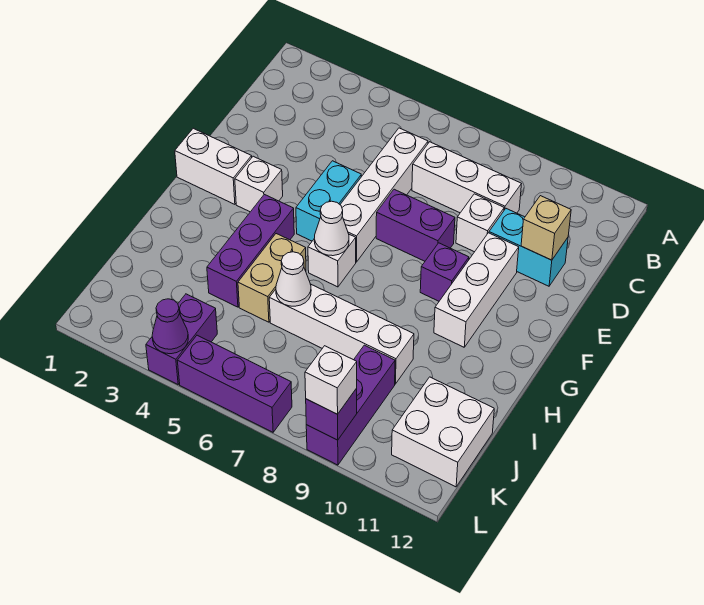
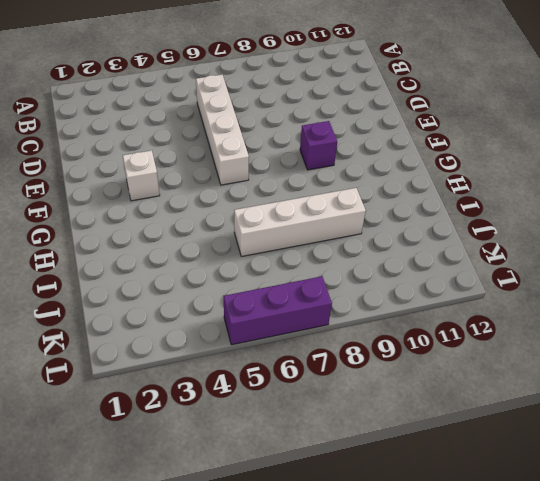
none -> white 1x3 brick [412,142,521,213]
none -> white 1x1 brick [456,194,504,252]
none -> cyan 1x2 brick [489,209,568,286]

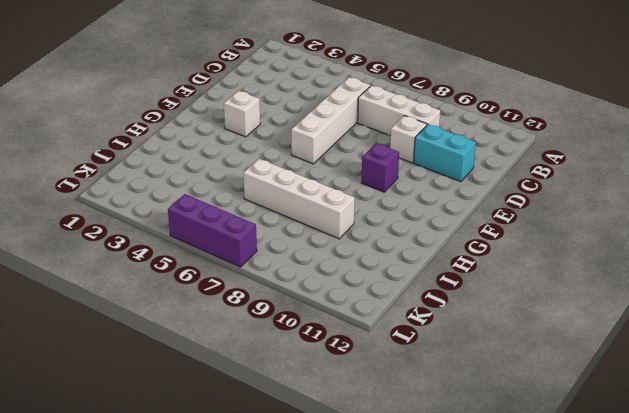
none -> cyan 1x2 brick [296,161,361,241]
none -> purple 1x2 brick [376,189,455,261]
none -> white 1x3 brick [434,233,519,347]

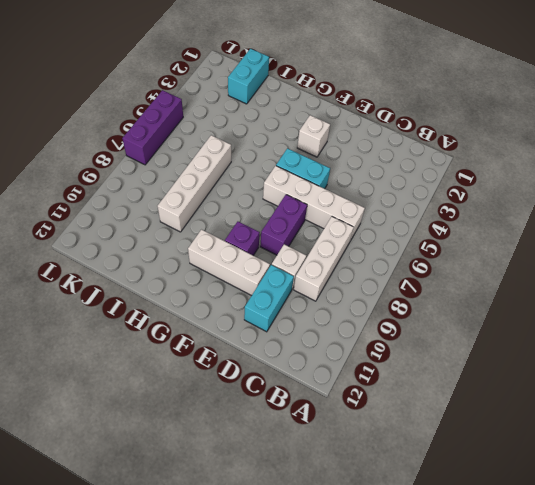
cyan 1x2 brick [228,49,269,104] -> none
none -> white 1x2 brick [175,128,252,204]
none -> purple 1x3 brick [207,194,294,307]
none -> white 1x1 brick [308,234,356,287]

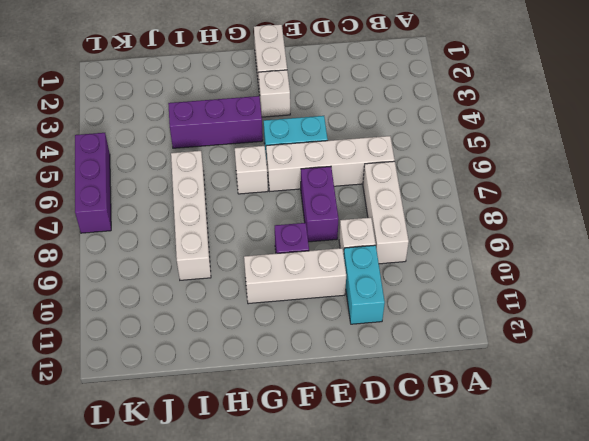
none -> tan 1x2 brick [238,234,306,322]
none -> purple 1x3 brick [306,345,395,465]
none -> white 2x2 brick [392,377,494,487]

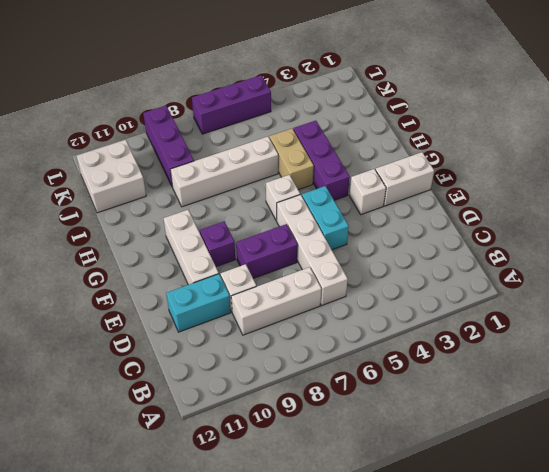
none -> purple 1x2 brick [146,294,217,384]
none -> tan 1x1 brick [521,196,571,260]
none -> white 1x1 cone [314,201,349,256]

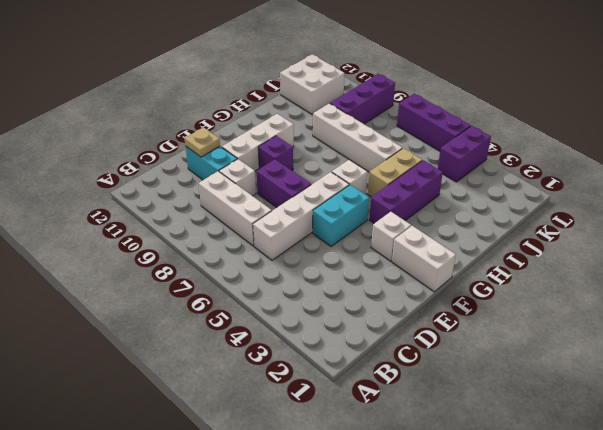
tan 1x1 plate [185,127,220,157] -> tan 1x1 brick [521,196,571,260]
none -> white 1x1 cone [314,201,349,256]
none -> white 1x1 cone [276,252,311,306]
none -> purple 1x1 cone [152,299,188,354]

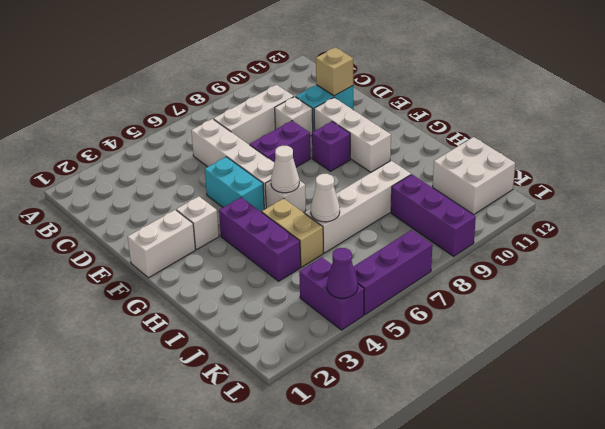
none -> purple 1x1 brick [306,388,357,440]
none -> white 1x1 brick [305,346,357,414]

